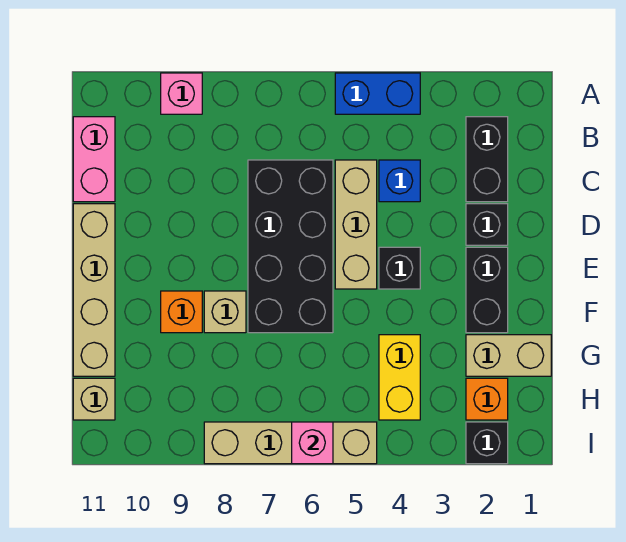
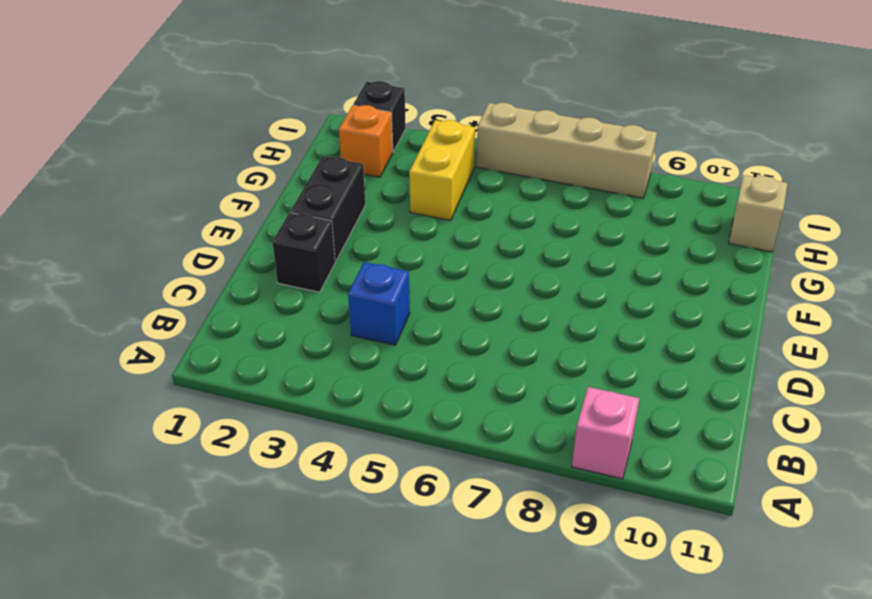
none -> blue 1x2 brick [335,73,420,114]
none -> black 1x2 brick [466,117,508,202]
none -> pink 1x2 brick [73,117,115,202]

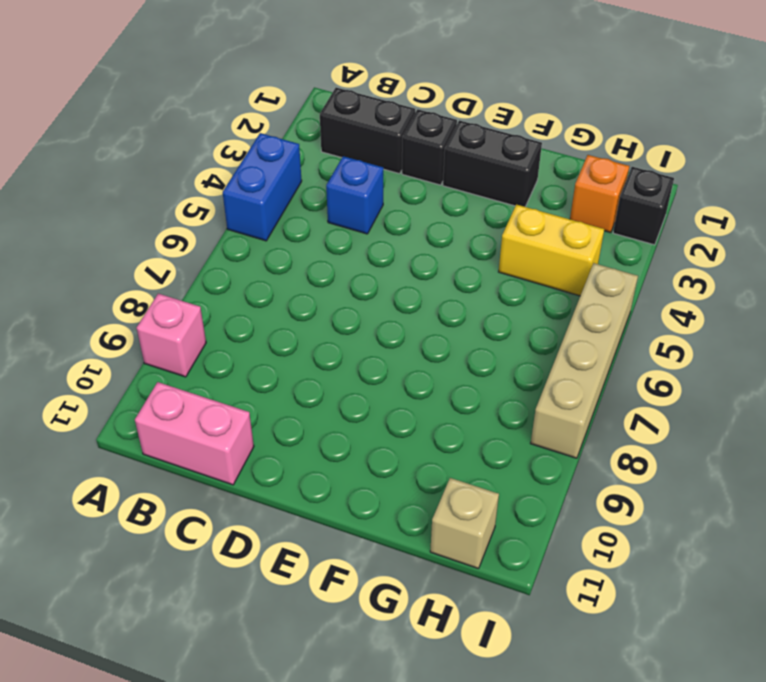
none -> tan 1x3 brick [335,160,377,289]
none -> black 2x4 brick [248,160,333,333]
none -> tan 1x4 brick [73,204,115,376]

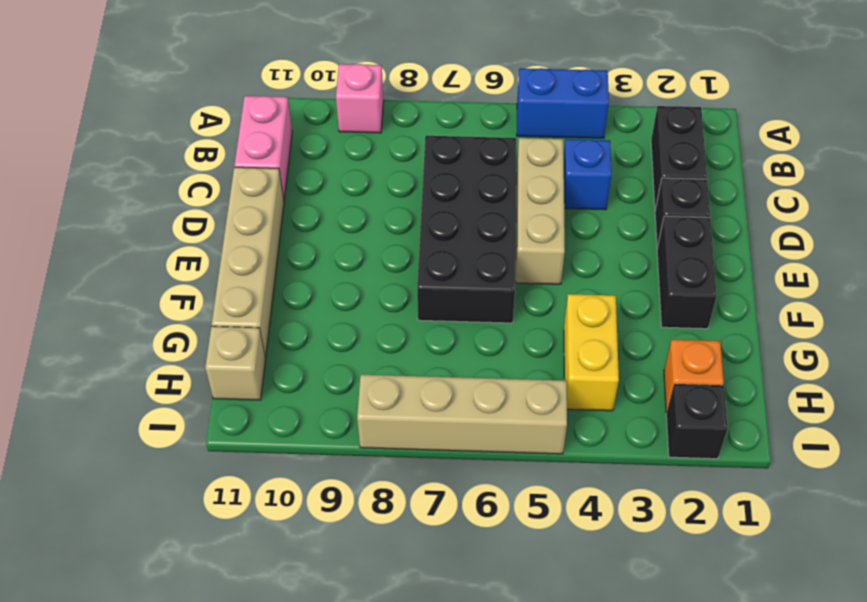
none -> black 1x1 brick [379,247,420,289]
none -> tan 1x1 brick [204,291,246,333]
none -> orange 1x1 brick [161,291,202,333]

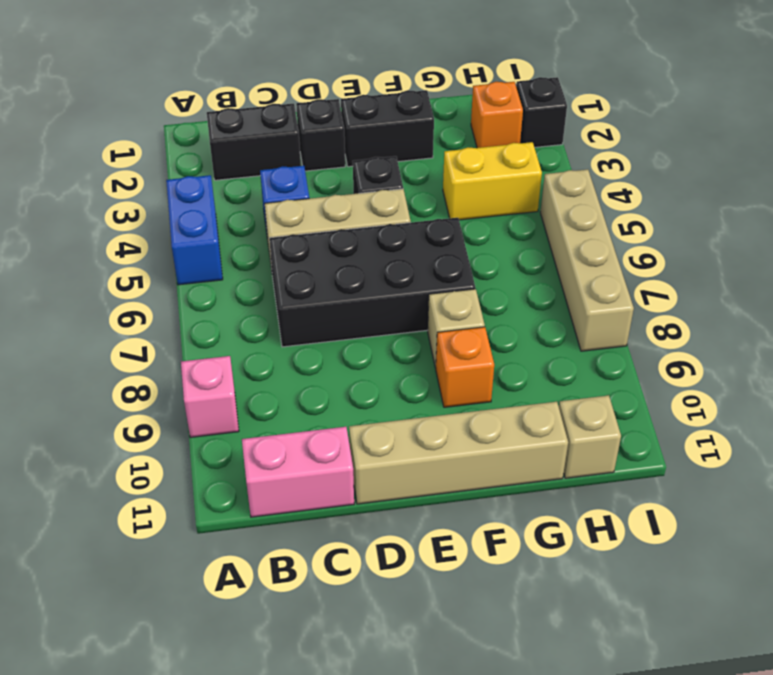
none -> tan 1x2 brick [466,335,551,376]
none -> pink 1x1 brick [292,422,333,464]

